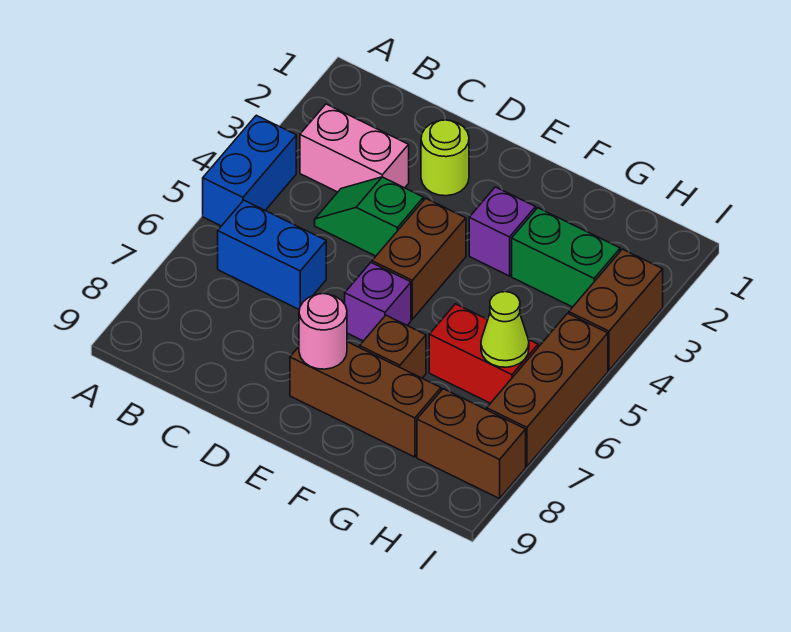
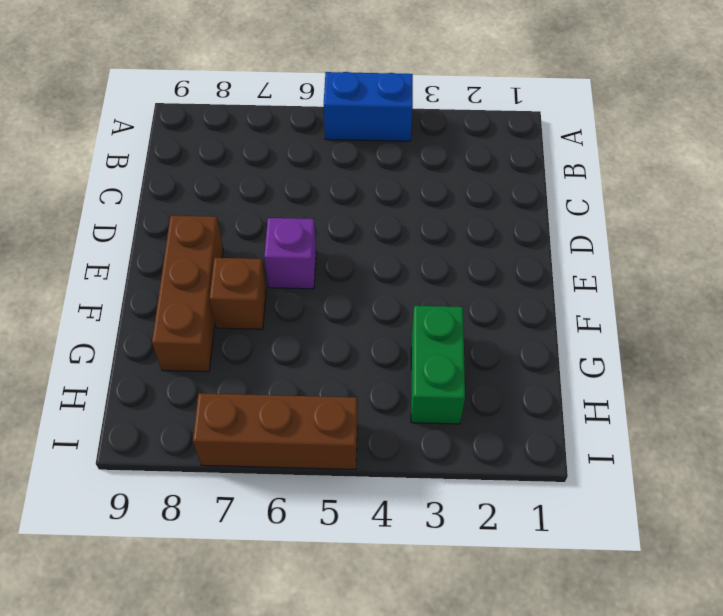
none -> pink 1x2 brick [300,104,409,192]
none -> blue 1x2 brick [218,200,326,310]
none -> green 1x2 slope [315,177,424,256]

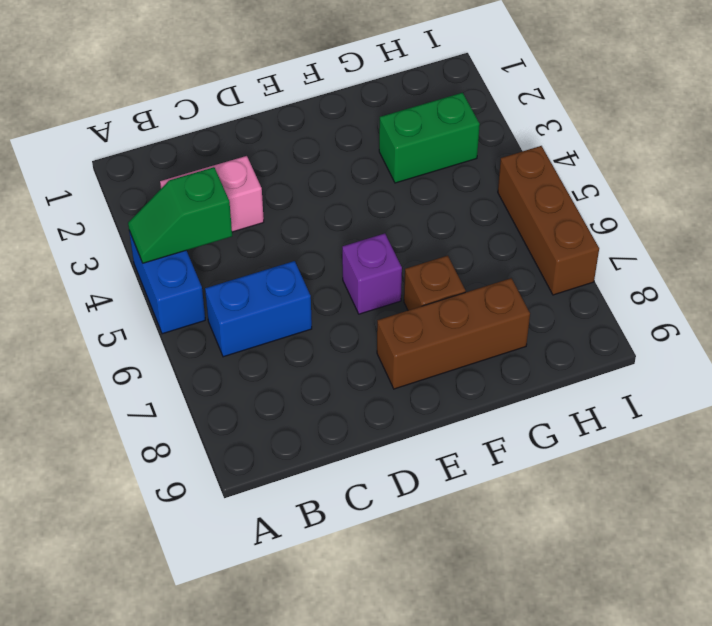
green 1x2 slope [128,167,232,263] -> green 1x2 slope moved to [315,177,424,256]
none -> lime 1x1 round brick [421,120,469,196]
none -> brown 1x2 brick [372,198,466,319]
none -> purple 1x1 brick [469,187,536,276]

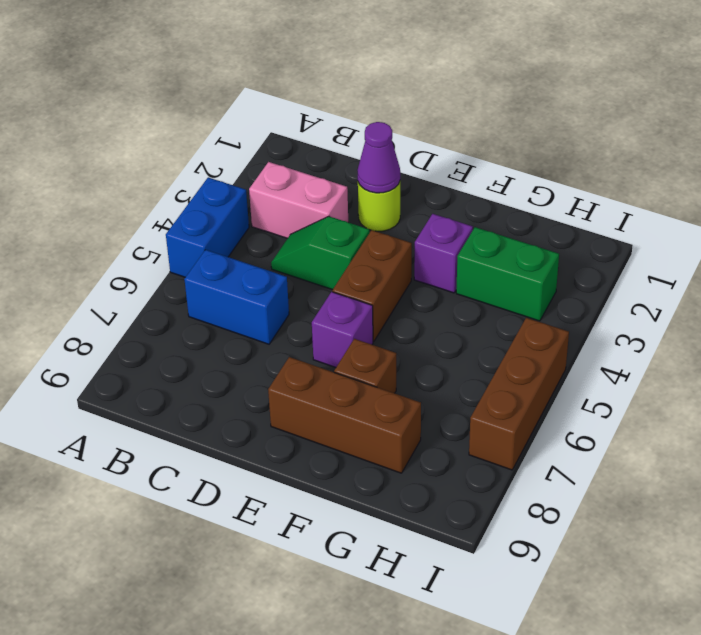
purple 1x1 cone [357,122,400,193] -> none
none -> red 1x2 brick [429,304,538,403]
none -> brown 1x2 brick [417,389,526,499]
none -> brown 1x2 brick [569,249,663,370]

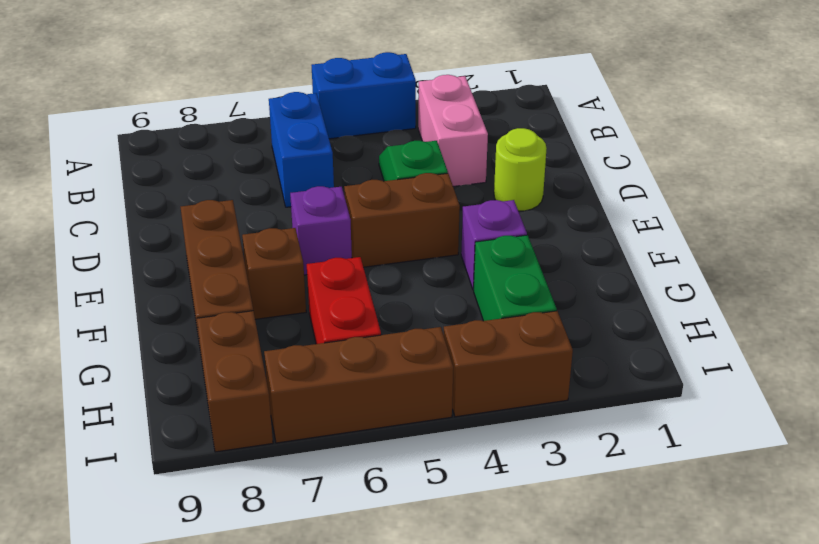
none -> pink 1x1 round brick [299,294,347,369]
none -> lime 1x1 cone [481,292,529,367]

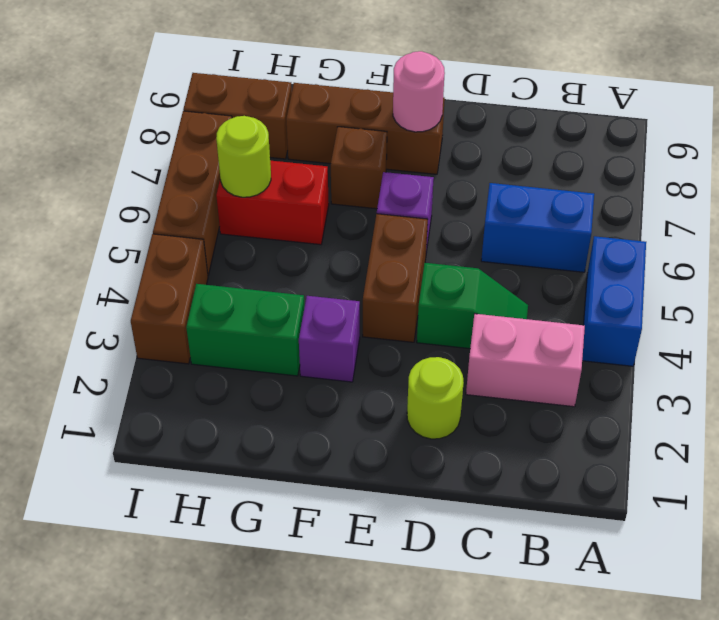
lime 1x1 round brick [216,116,271,197] -> lime 1x1 cone [481,292,529,367]

